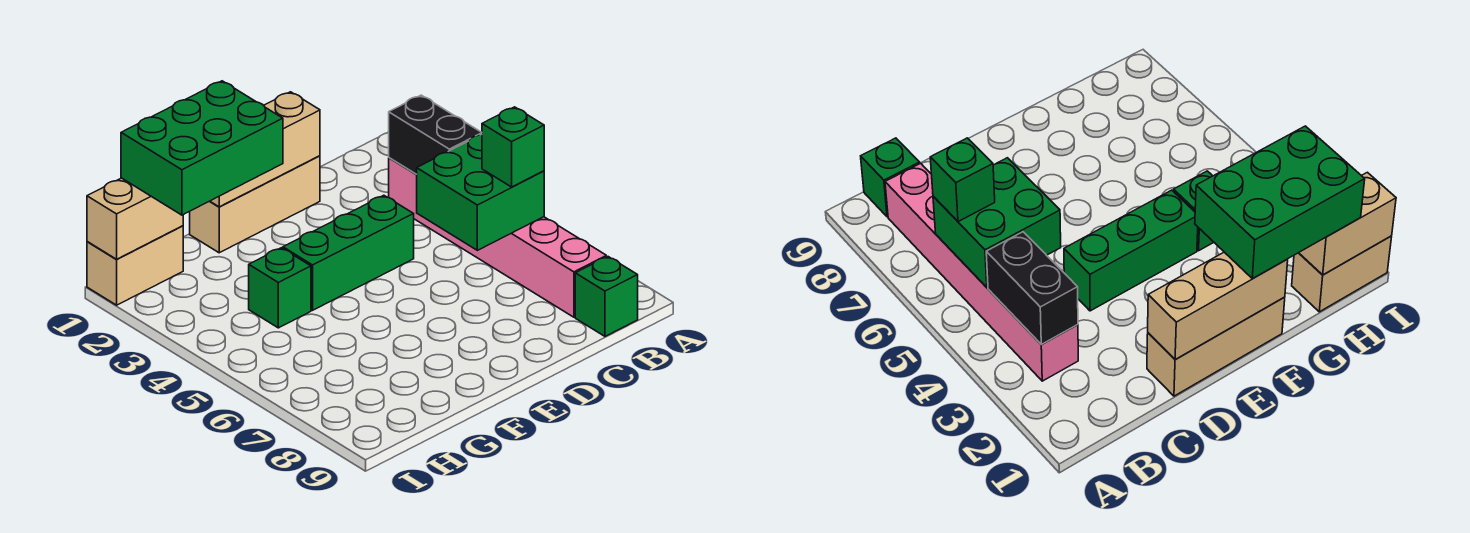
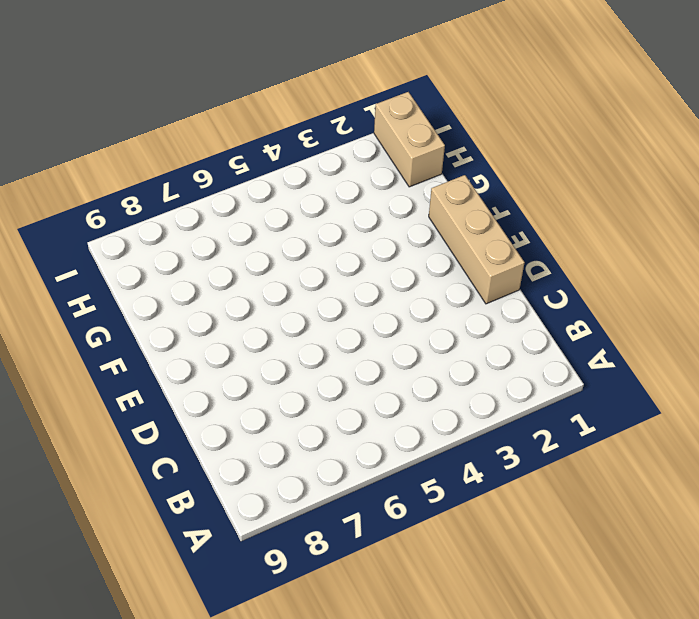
none -> pink 1x6 brick [389,158,606,317]
none -> green 1x1 brick [575,257,638,336]
none -> green 1x3 brick [283,195,414,310]

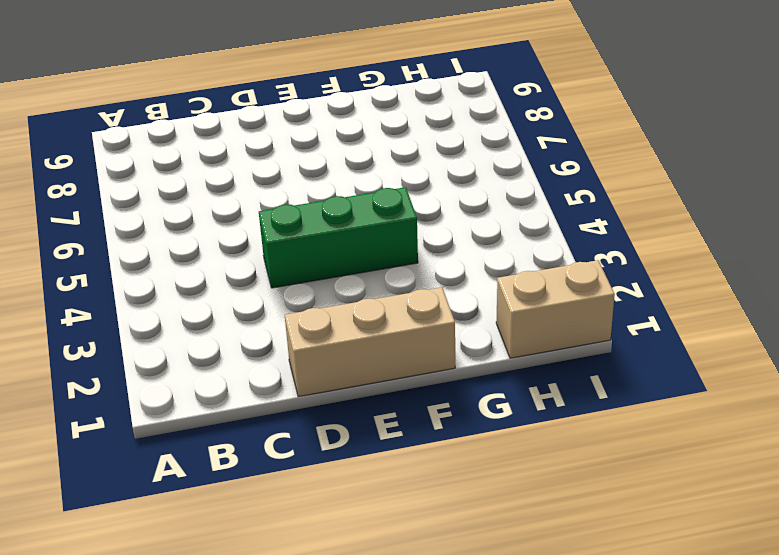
none -> pink 1x6 brick [389,158,606,317]
none -> green 1x1 brick [575,257,638,336]
none -> green 1x1 brick [249,248,311,328]

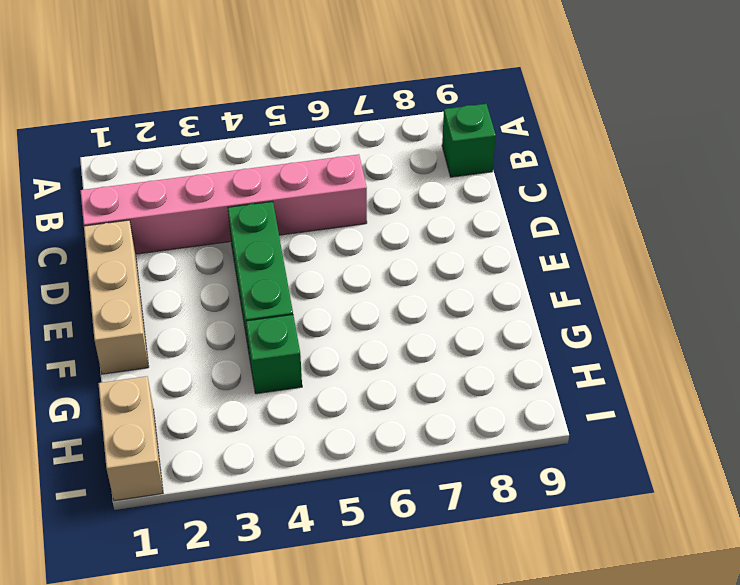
pink 1x6 brick [80,154,367,254] -> pink 1x6 brick moved to [389,158,606,317]
none -> black 1x2 brick [389,95,482,174]
none -> green 2x2 brick [417,135,544,250]
none -> tan 1x3 brick [210,92,320,207]

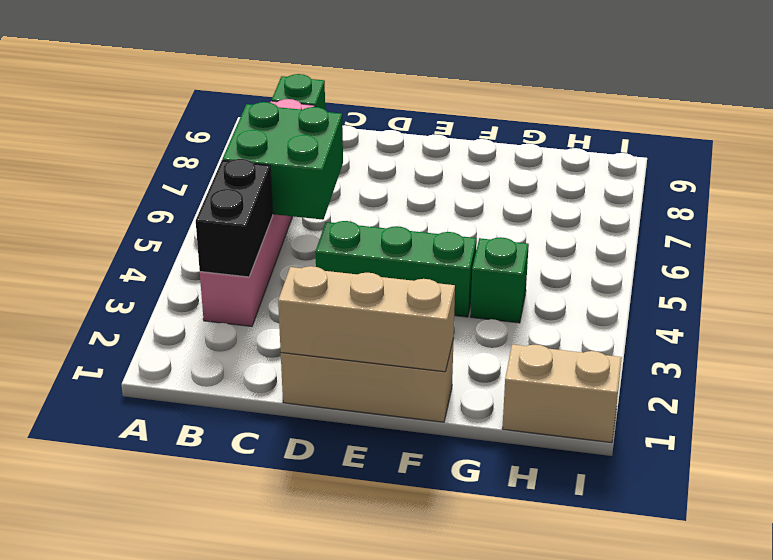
none -> tan 1x2 brick [87,178,183,259]
none -> green 1x1 brick [482,107,544,187]
none -> green 2x3 brick [121,81,283,215]

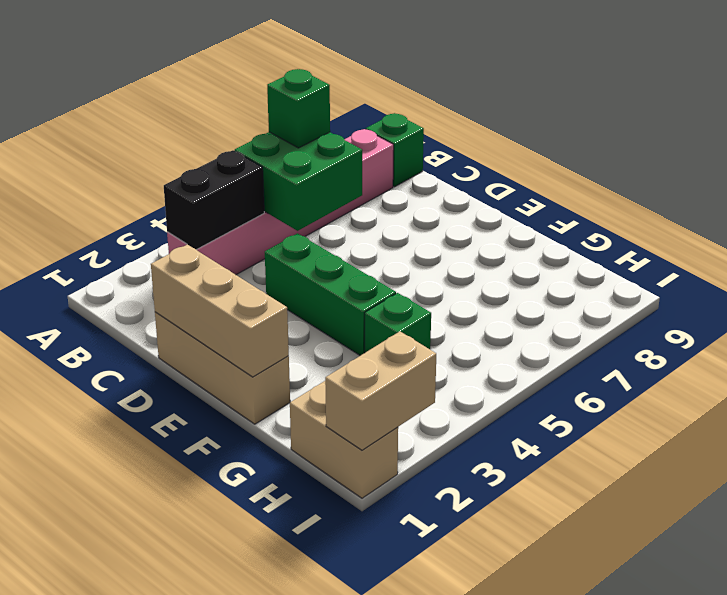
tan 1x2 brick [325,331,436,450] -> tan 1x2 brick turned to [87,178,183,259]
none -> green 2x3 brick [121,81,283,215]

